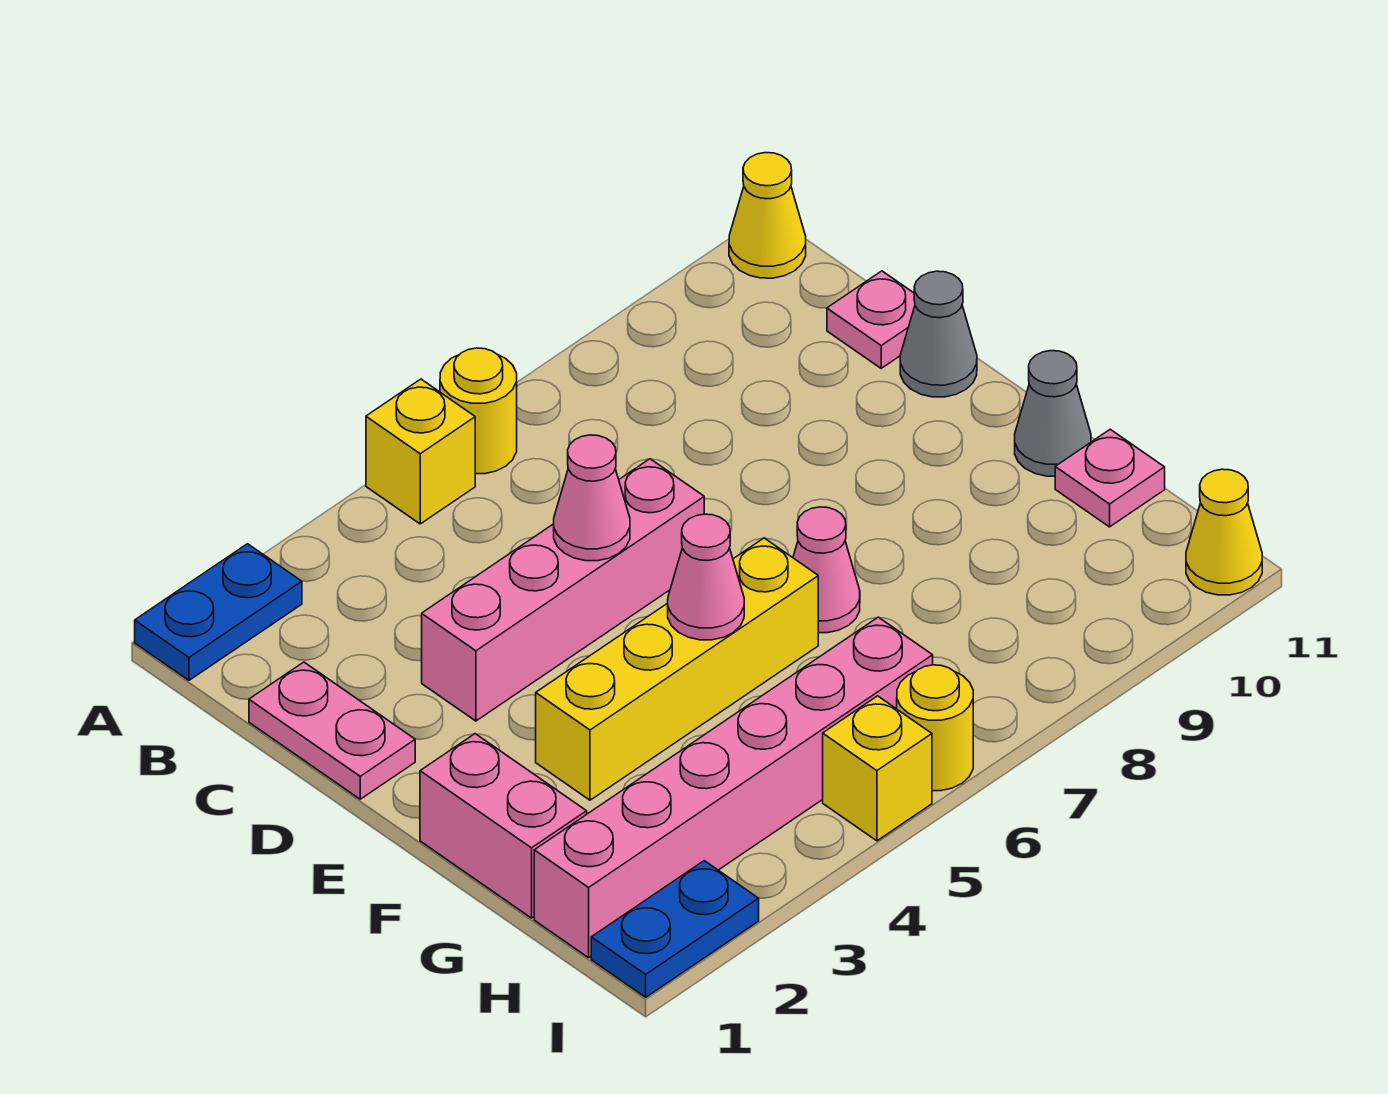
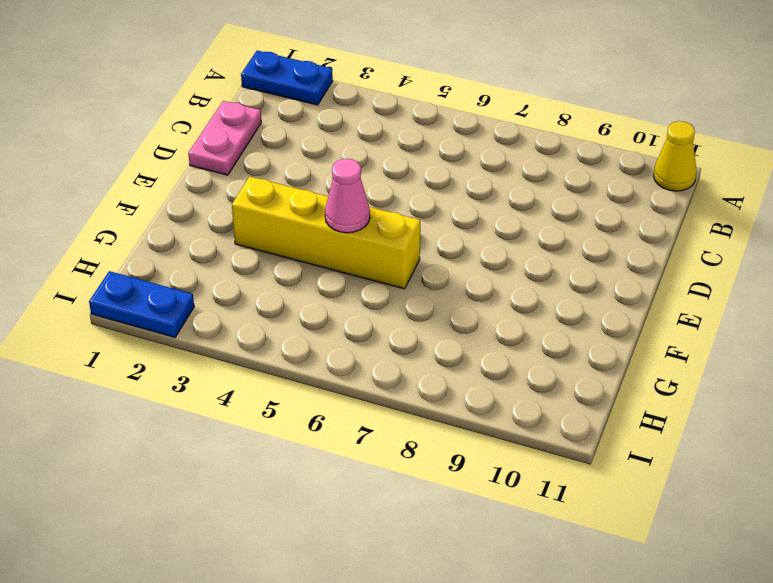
none -> yellow 1x1 brick [366,379,475,524]
none -> yellow 1x1 round brick [440,348,517,474]
none -> pink 1x1 plate [827,271,915,368]

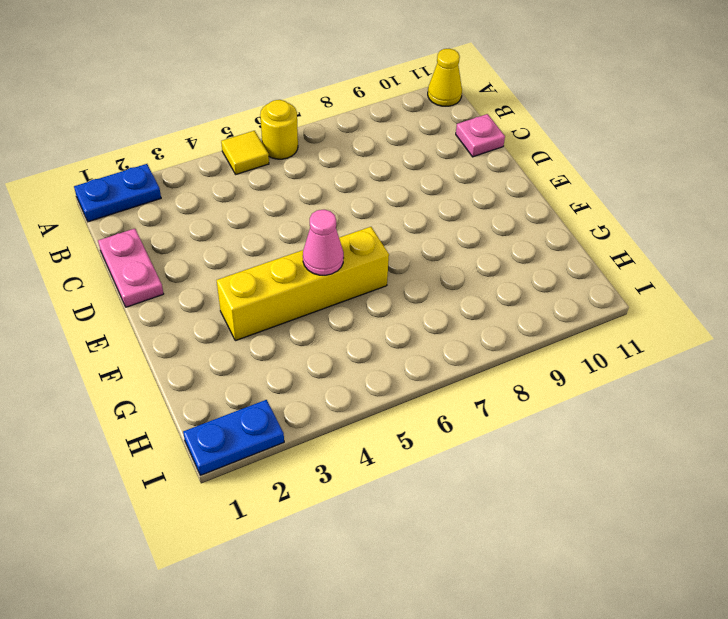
yellow 1x1 tile [221,131,269,174] -> yellow 1x1 brick [366,379,475,524]
none -> pink 1x4 brick [422,459,704,721]
none -> grey 1x1 cone [900,271,977,397]
none -> pink 1x2 brick [420,734,587,918]

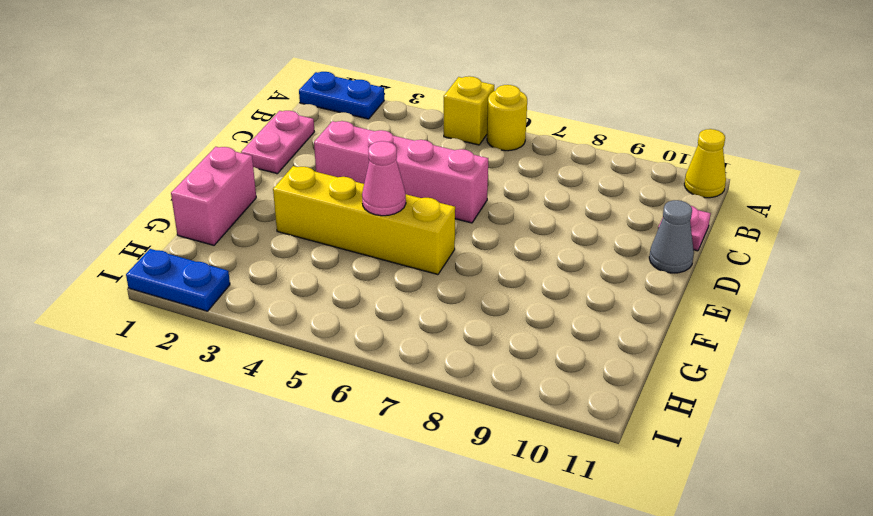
none -> pink 1x1 cone [793,507,860,633]
none -> grey 1x1 cone [1015,351,1091,476]
none -> pink 1x1 plate [1055,429,1165,527]

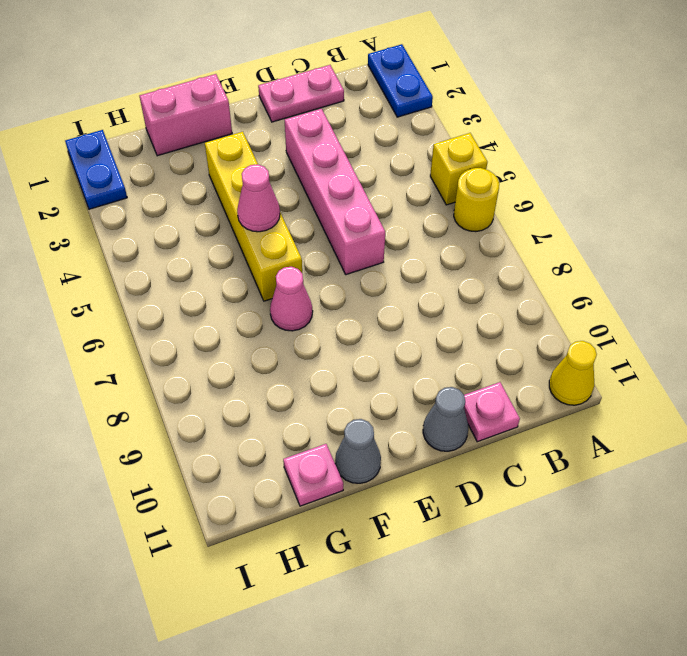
none -> pink 1x6 brick [534,617,933,958]
none -> yellow 1x1 brick [823,696,932,841]
none -> yellow 1x1 round brick [897,665,973,791]

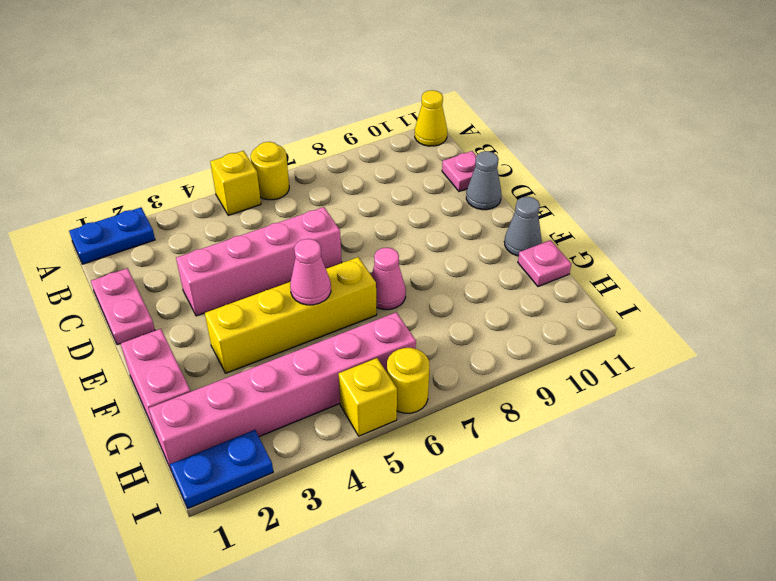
none -> yellow 1x1 cone [1186,469,1262,595]
none -> pink 1x1 cone [554,435,630,561]

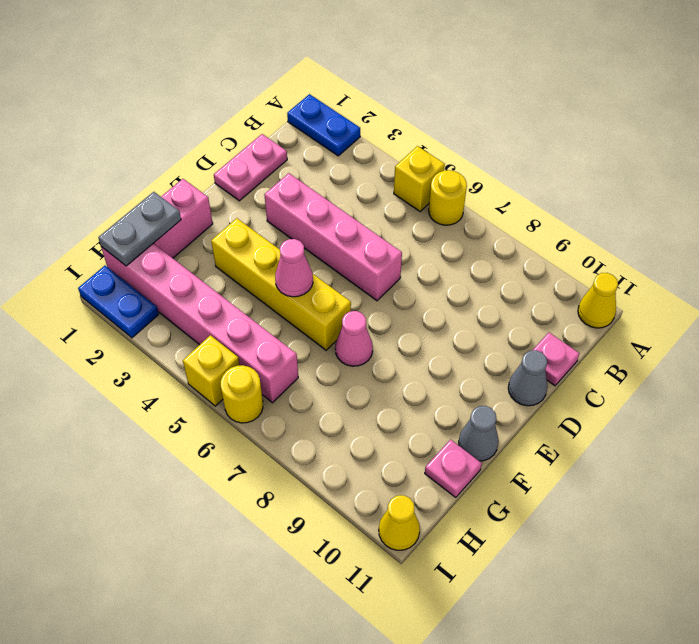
grey 1x2 plate [98,192,181,266] -> none
none -> pink 1x1 cone [554,435,630,561]

